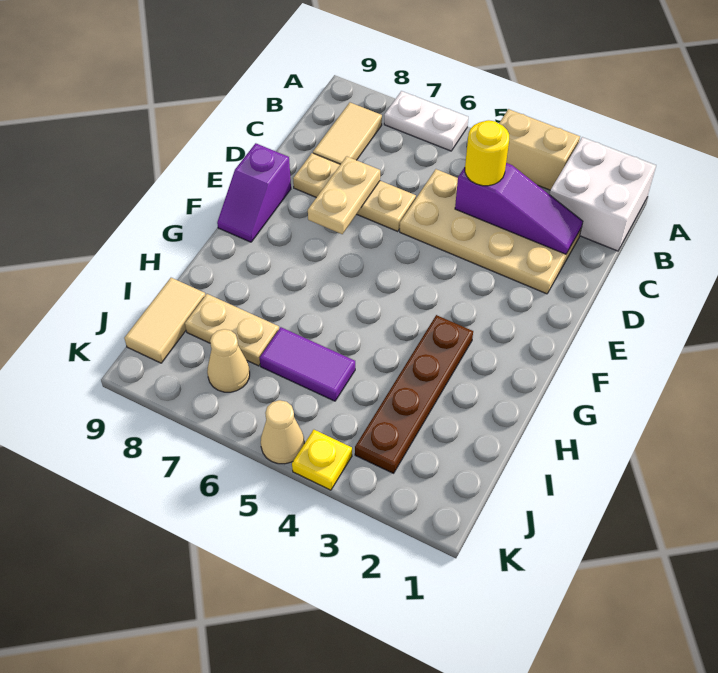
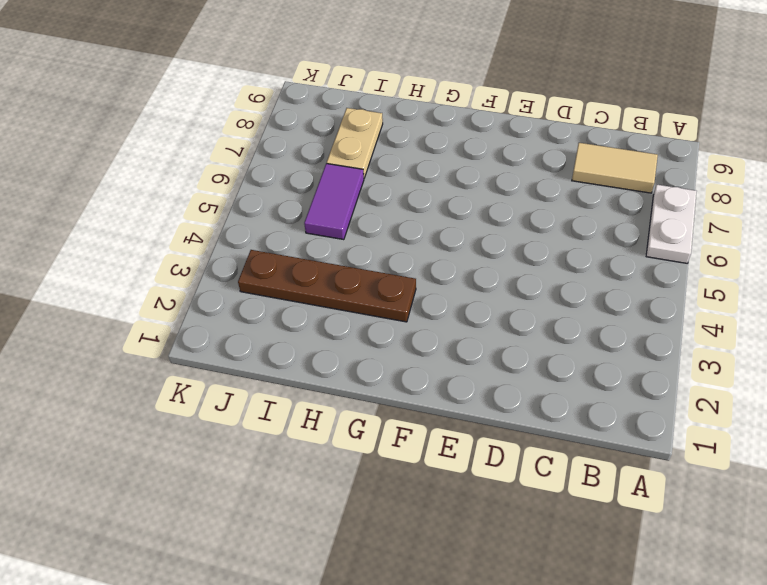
none -> white 2x2 brick [550,137,656,251]
none -> tan 1x2 brick [499,109,580,190]
none -> tan 2x4 plate [400,169,581,294]

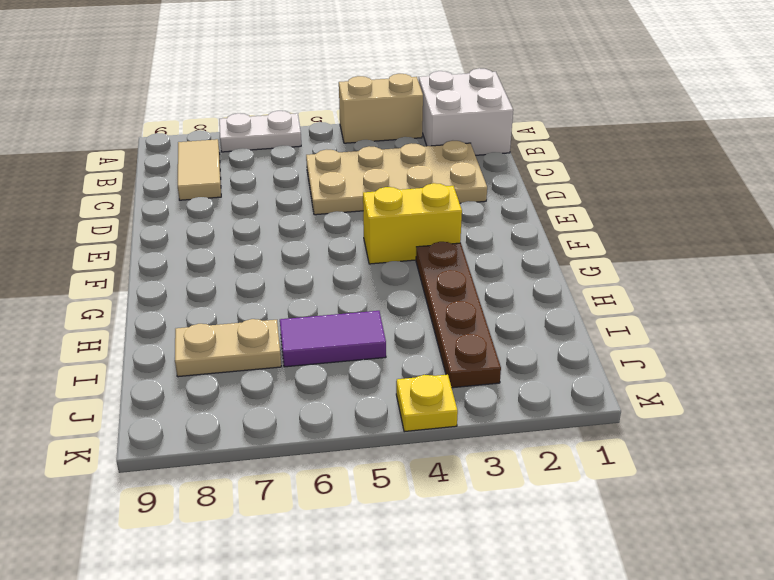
yellow 1x2 brick [363,183,462,264] -> none
none -> tan 1x3 plate [293,153,416,232]
none -> purple 1x2 slope [217,143,291,242]
none -> tan 1x2 tile [124,278,205,363]

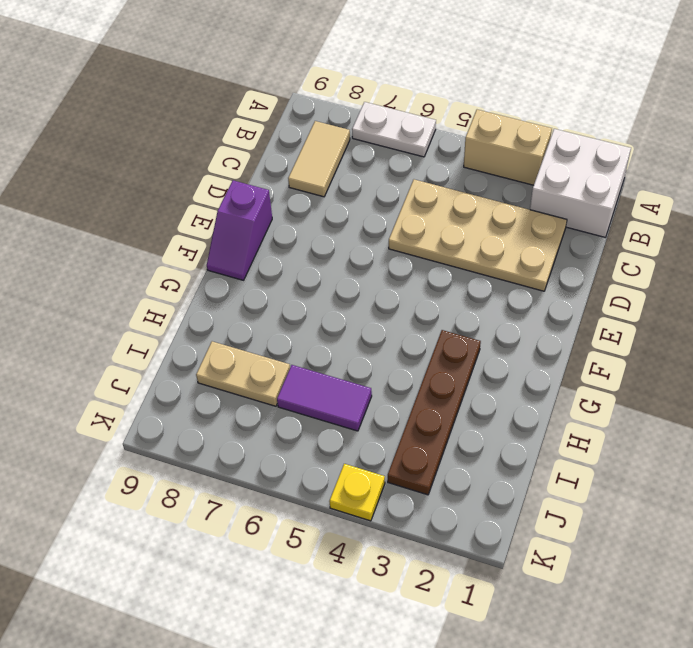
none -> tan 1x3 plate [293,153,416,232]
none -> tan 1x2 tile [124,278,205,363]
none -> tan 1x1 cone [207,329,250,392]

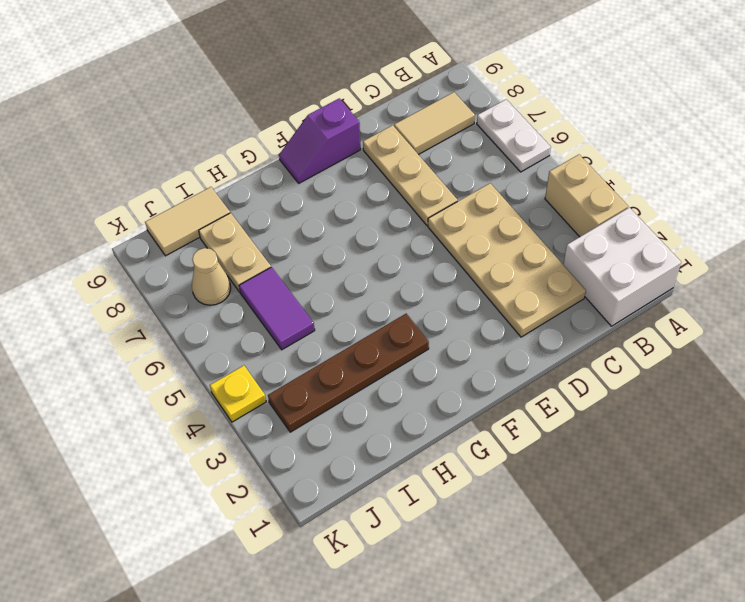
none -> tan 1x1 cone [261,400,304,464]
none -> purple 1x3 slope [455,163,583,254]
none -> tan 1x2 plate [308,156,380,234]

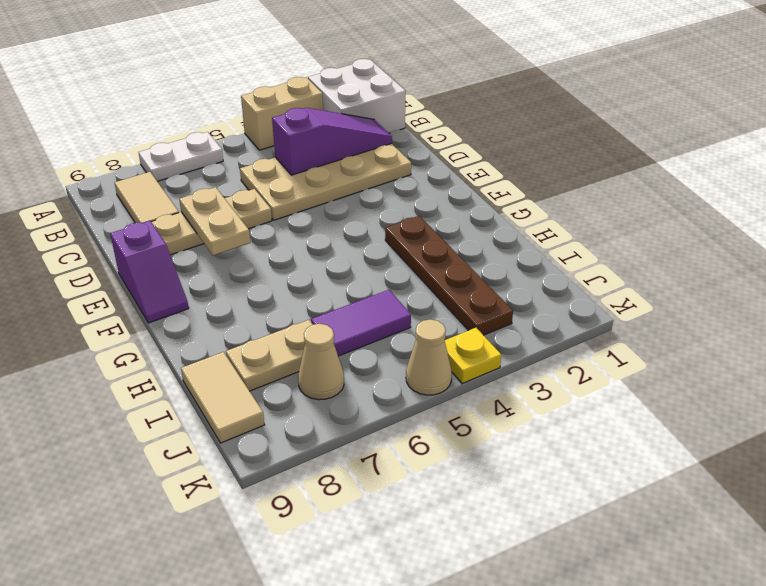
none -> yellow 1x1 round brick [465,120,509,186]

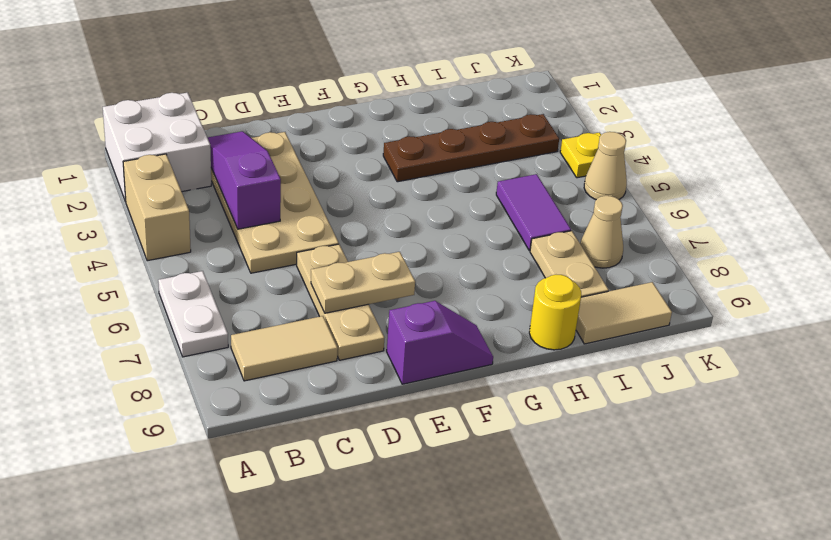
yellow 1x1 round brick [529,275,581,350] -> yellow 1x1 round brick moved to [465,120,509,186]

